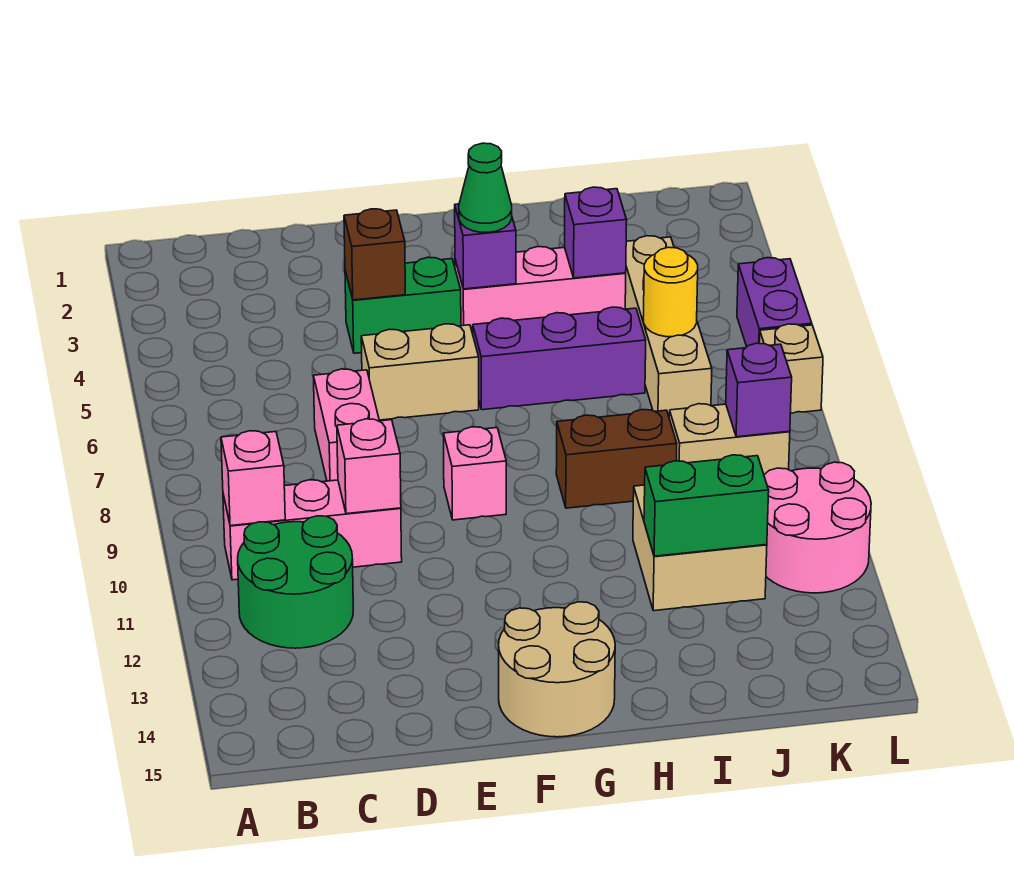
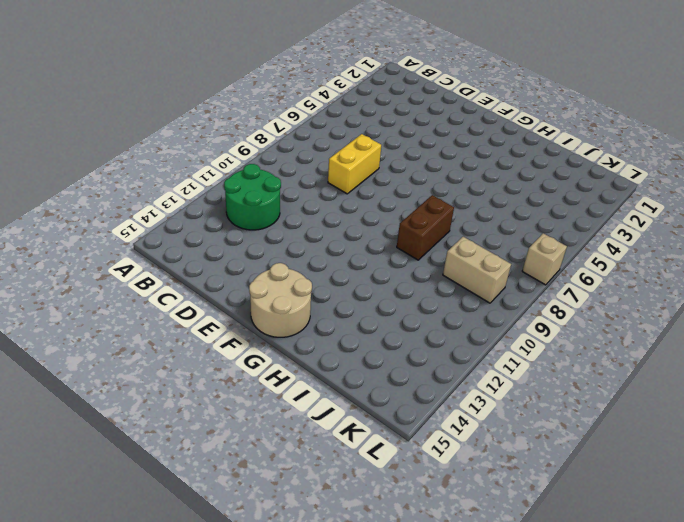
yellow 1x2 brick [328,134,381,194] -> pink 1x2 brick [313,369,379,481]
brown 1x2 brick [397,195,454,260] -> brown 1x2 brick turned to [556,410,677,508]
none -> pink 1x3 brick [223,480,402,580]
none -> green 1x2 brick [345,257,461,353]
none -> tan 1x2 brick [361,324,479,420]

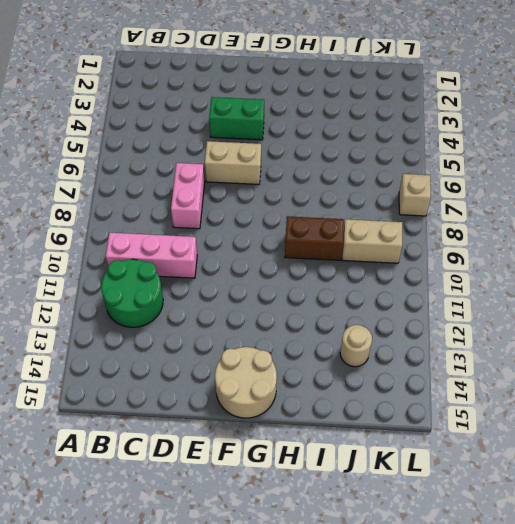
tan 1x1 round brick [340,325,372,367] -> none
none -> pink 1x1 brick [443,427,506,520]
none -> pink 1x3 brick [455,247,626,334]
none -> purple 1x3 brick [473,307,646,410]

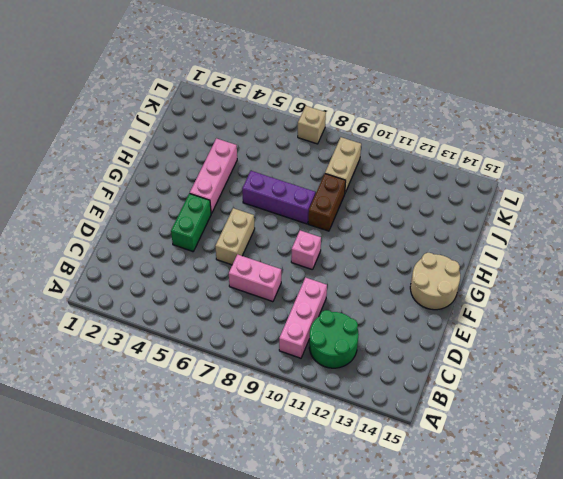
purple 1x3 brick [242,171,315,224] -> purple 1x3 brick turned to [473,307,646,410]
none -> tan 2x2 brick [633,485,767,611]
none -> tan 1x4 brick [625,236,712,416]
none -> pink 2x2 round brick [764,462,871,593]

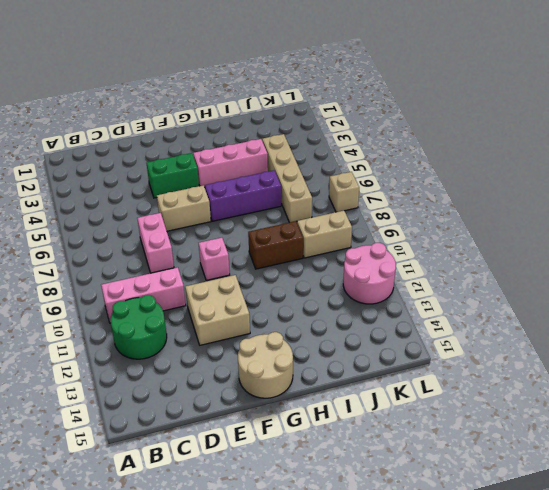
tan 2x2 brick [185,275,250,345] -> tan 2x2 brick moved to [633,485,767,611]
none -> purple 1x2 brick [737,258,812,346]
none -> pink 1x1 brick [221,431,285,526]
none -> pink 1x1 brick [337,419,401,514]

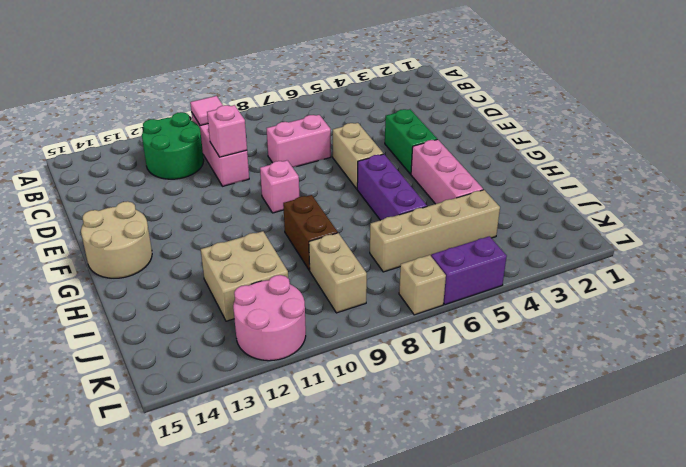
pink 1x1 tile [190,96,223,126] -> pink 1x1 brick [221,431,285,526]
none -> brown 1x1 brick [344,209,405,300]
none -> purple 1x1 brick [455,204,516,289]
none -> purple 1x1 brick [565,187,627,278]

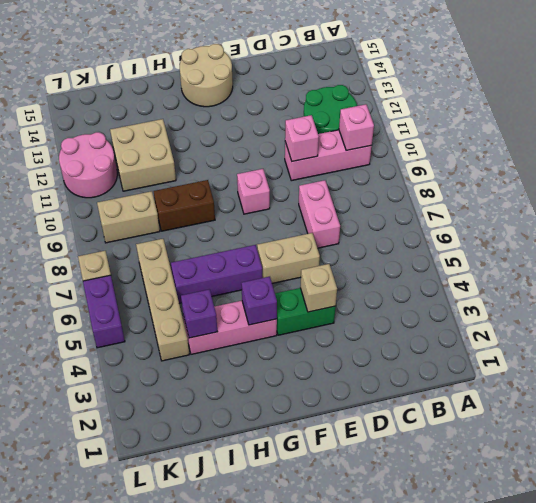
tan 1x1 brick [300,264,337,312] -> brown 1x1 brick [344,209,405,300]
none -> green 1x2 brick [644,455,769,556]
none -> yellow 1x1 round brick [643,247,698,337]
none -> purple 1x1 brick [726,343,792,437]

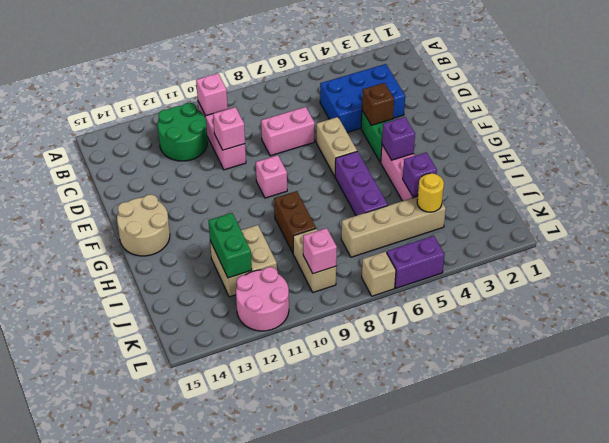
blue 2x3 brick [320,64,405,132] -> none
yellow 1x1 round brick [417,173,444,212] -> yellow 1x1 round brick moved to [643,247,698,337]
pink 1x1 brick [303,228,337,274] -> purple 1x1 brick [726,343,792,437]
none -> green 1x1 cone [459,143,512,233]

